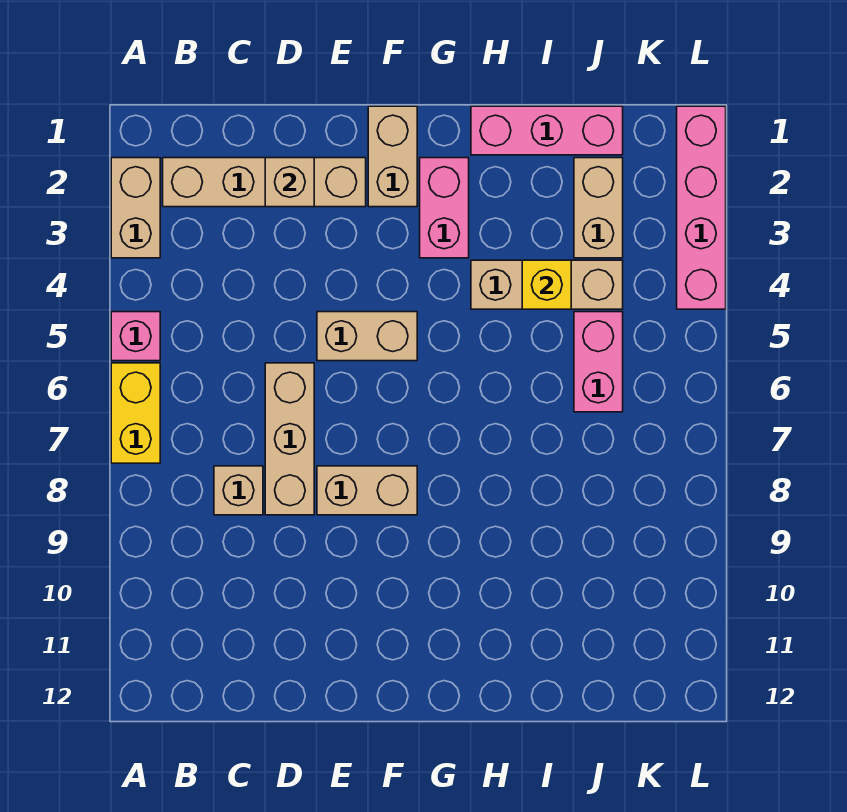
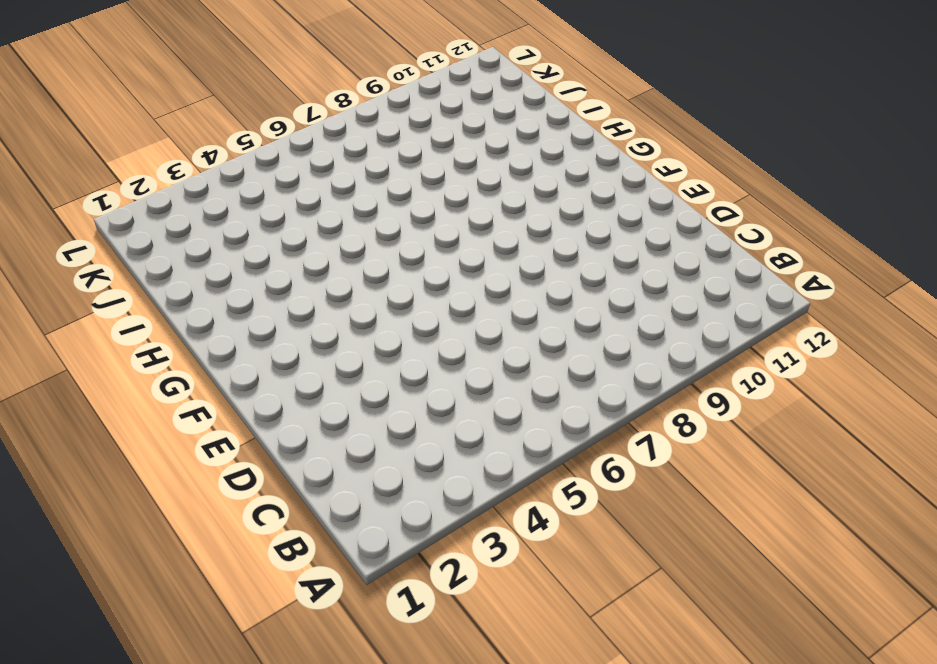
none -> tan 1x2 brick [111,158,160,258]
none -> pink 1x1 brick [111,312,160,361]
none -> yellow 1x2 brick [111,363,160,463]

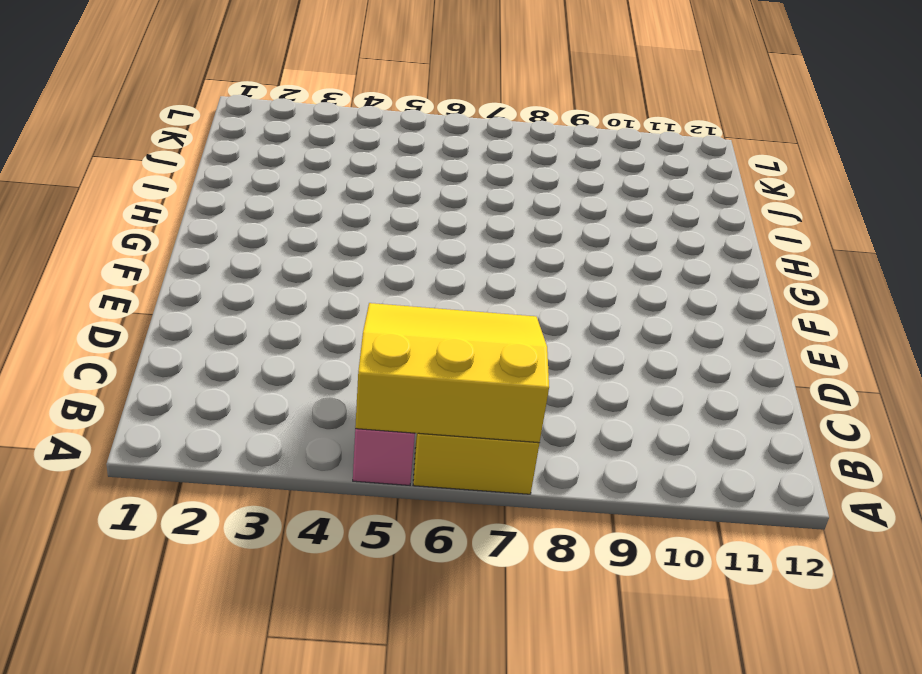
yellow 3x3 slope [355,303,549,443] -> none
none -> tan 1x2 brick [111,158,160,258]
none -> tan 1x4 brick [163,158,366,207]
none -> tan 1x1 brick [214,466,263,515]

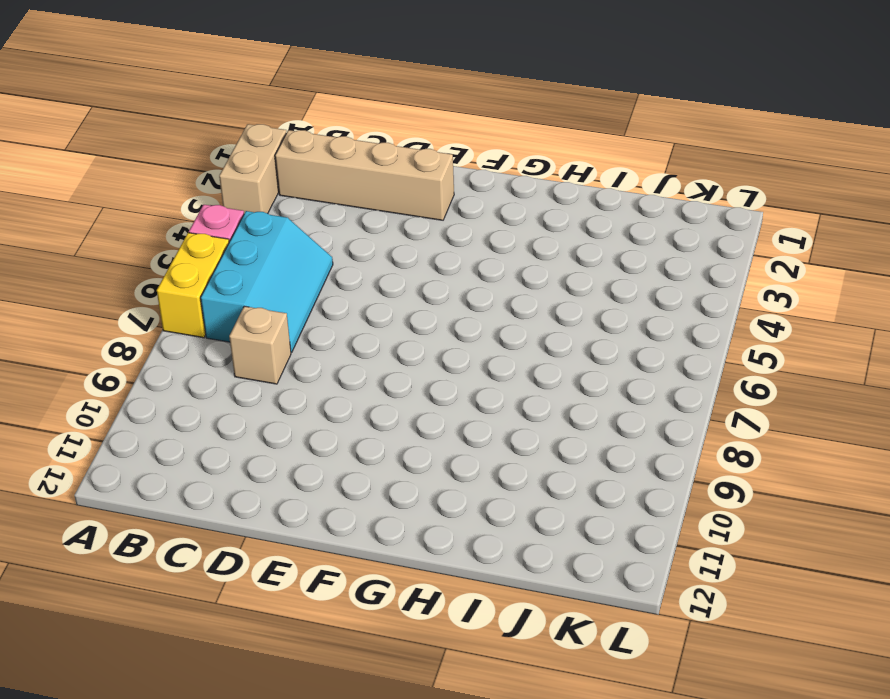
cyan 2x3 slope [201,211,333,353] -> none
none -> tan 1x3 brick [265,363,314,515]
none -> tan 1x2 brick [317,312,417,361]
none -> tan 1x2 brick [317,466,417,515]

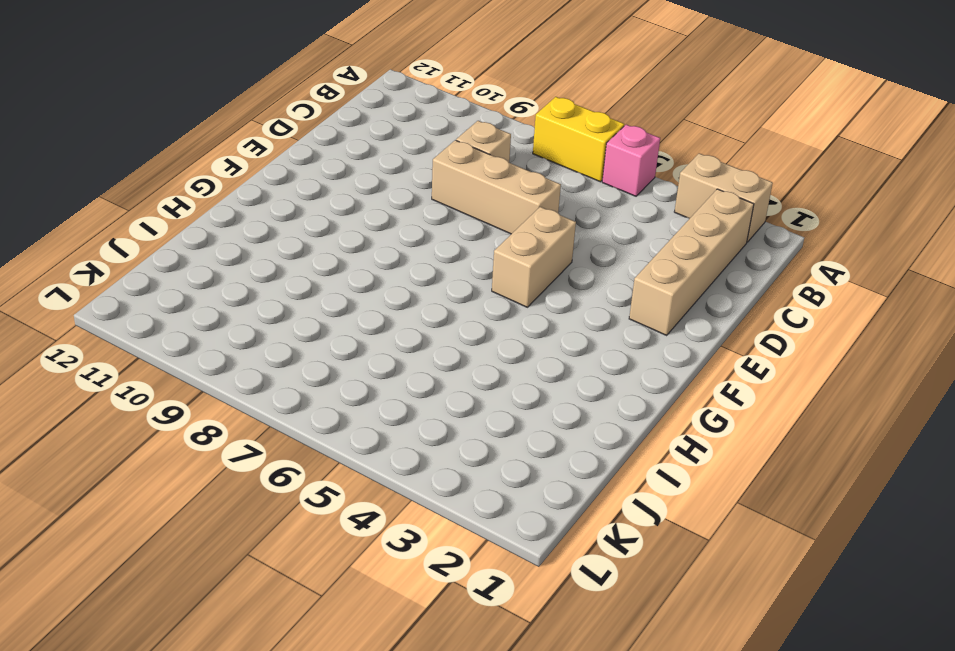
none -> tan 1x2 brick [317,466,417,515]
none -> tan 1x2 brick [368,106,417,207]
none -> pink 1x2 brick [420,158,469,258]

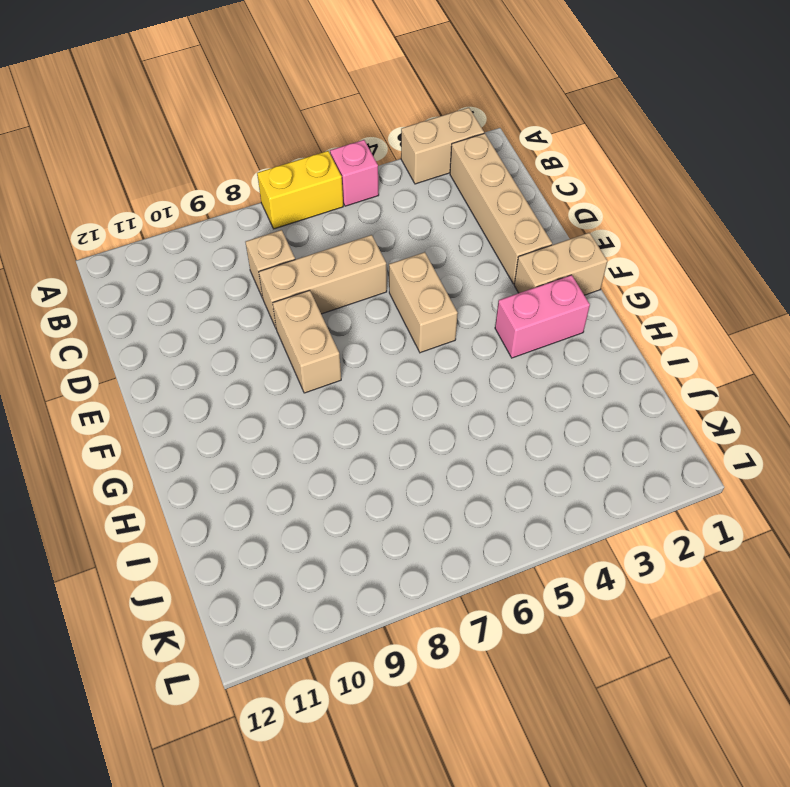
none -> pink 1x3 brick [471,106,623,155]
none -> tan 1x3 brick [471,260,623,309]
none -> tan 1x2 brick [574,158,623,258]

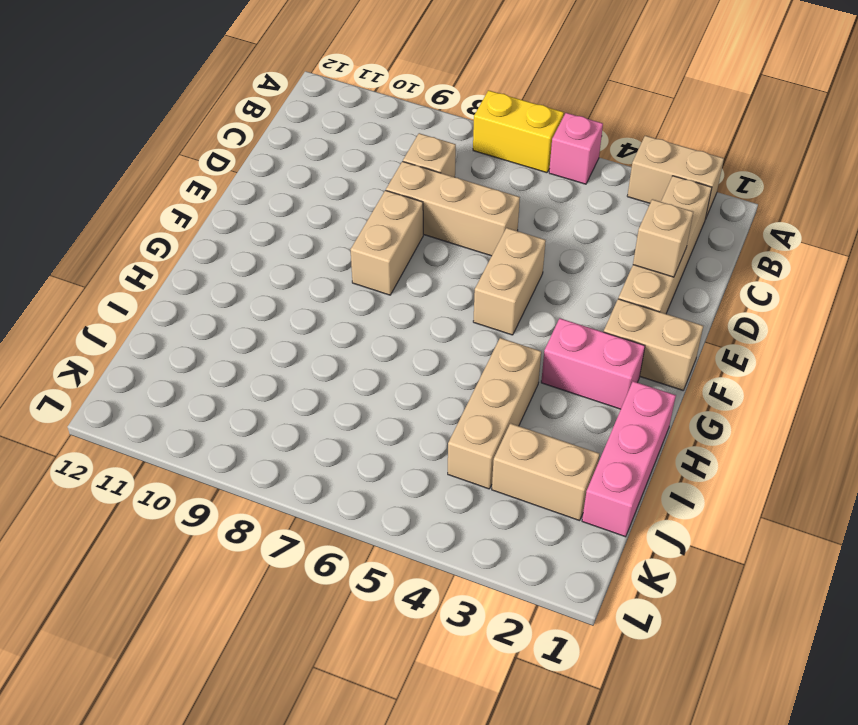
none -> pink 1x2 brick [574,312,623,412]
none -> pink 1x4 brick [677,106,726,309]
none -> yellow 1x1 brick [522,260,571,309]

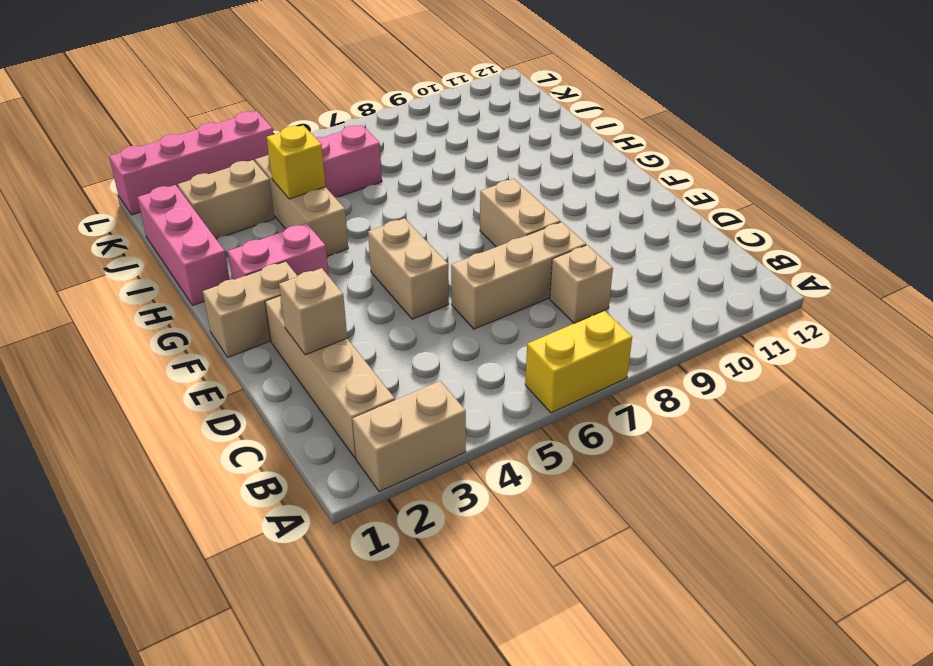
none -> pink 1x1 brick [111,312,160,361]

